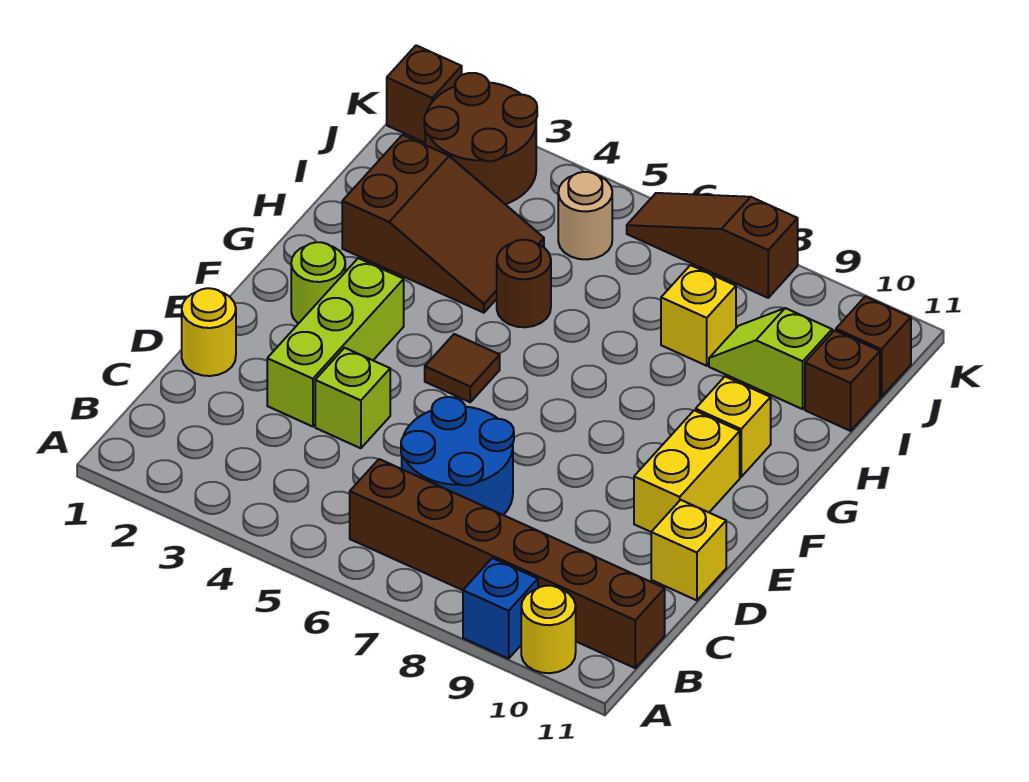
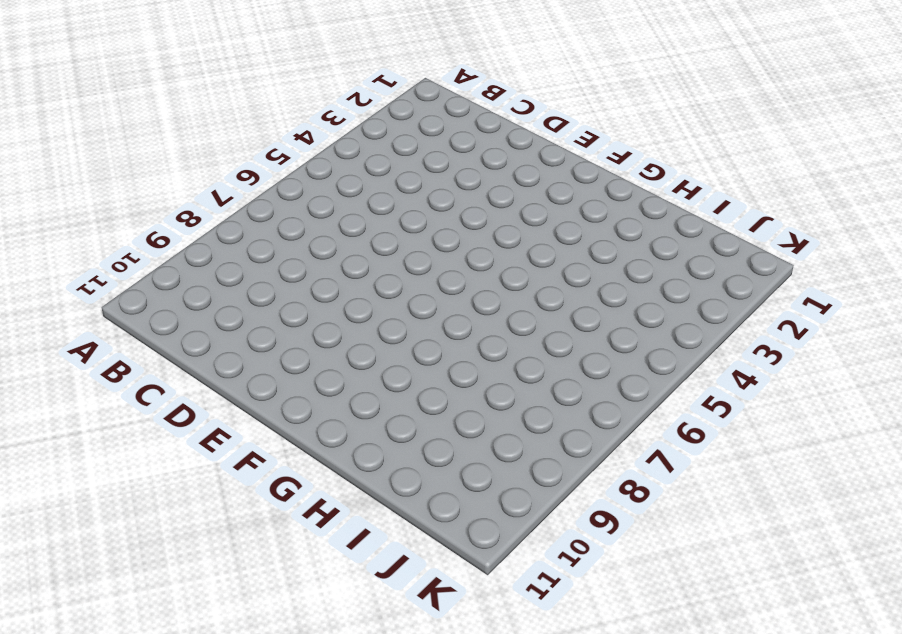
none -> blue 1x1 brick [463,558,538,659]
none -> yellow 1x1 round brick [521,586,576,673]
none -> brown 1x6 brick [350,459,665,668]

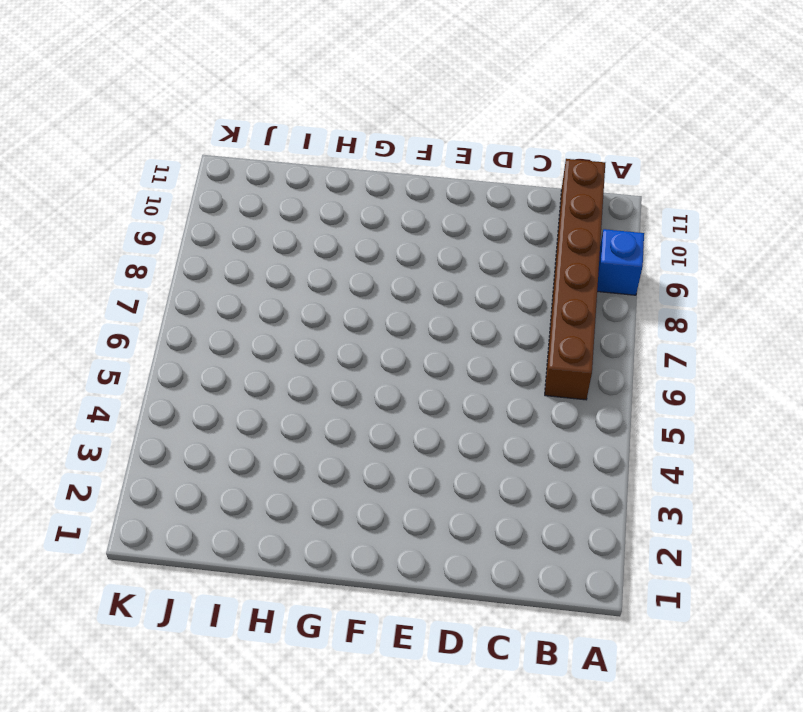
none -> yellow 1x1 round brick [521,586,576,673]
none -> blue 2x2 round brick [401,397,514,515]
none -> yellow 1x1 round brick [182,288,236,376]

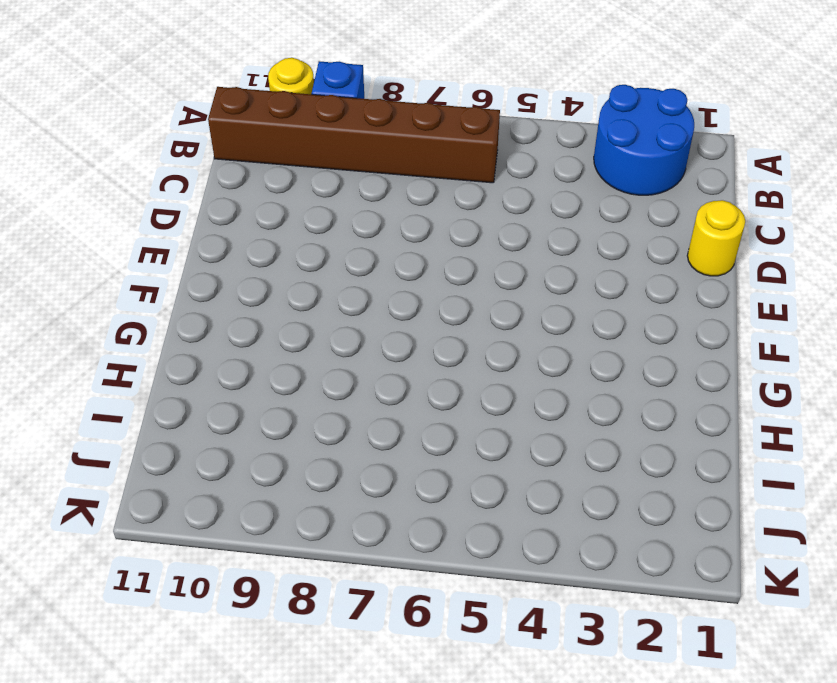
blue 2x2 round brick [594,85,694,195] -> blue 2x2 round brick moved to [401,397,514,515]
none -> lime 1x3 brick [267,258,404,427]
none -> lime 1x1 brick [315,348,390,448]
none -> yellow 1x1 brick [651,500,726,600]

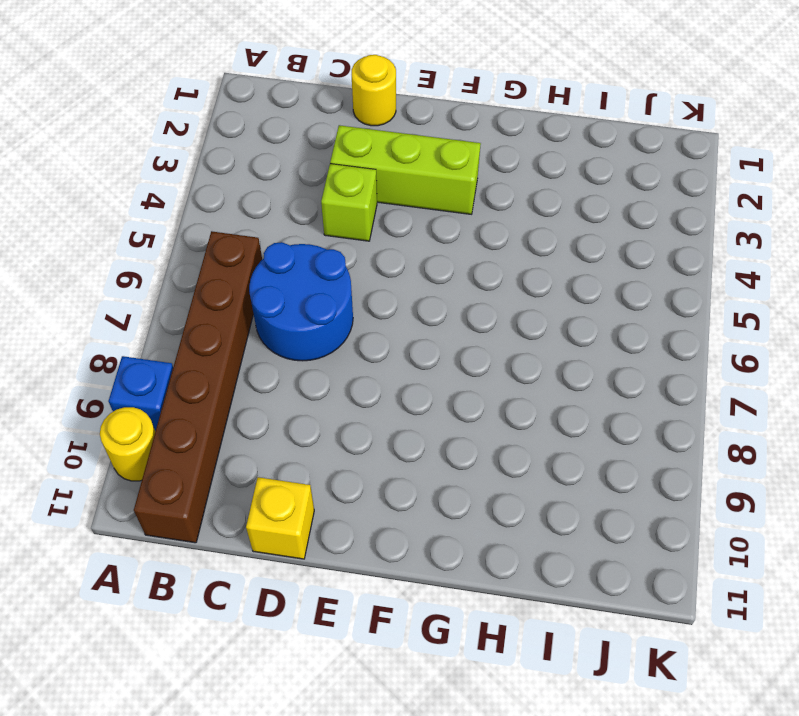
none -> yellow 1x2 brick [634,410,740,532]
none -> lime 1x1 round brick [291,242,345,324]
none -> brown 1x1 tile [425,334,500,402]

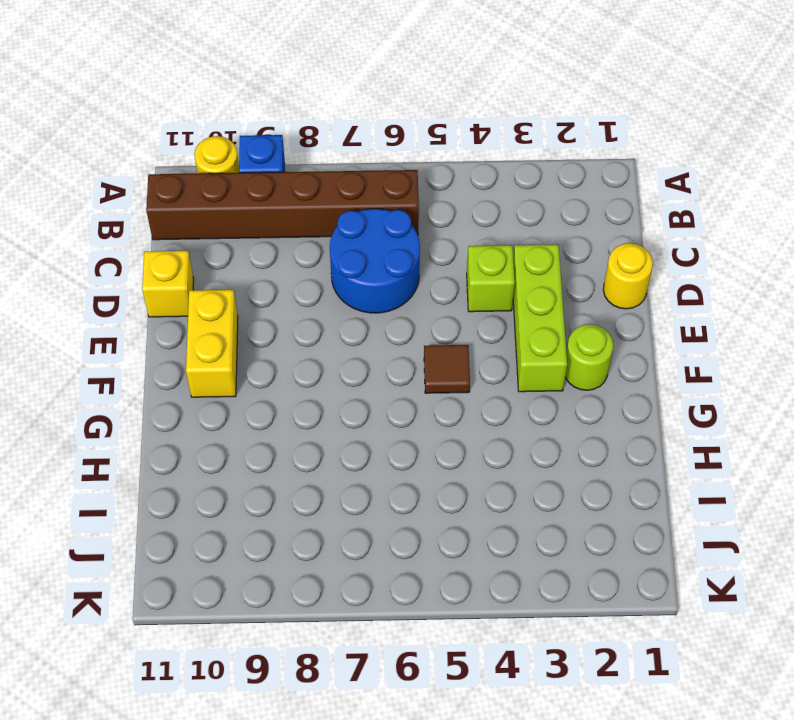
none -> yellow 1x1 brick [696,377,771,477]
none -> brown 2x3 slope [342,135,544,313]
none -> brown 1x1 round brick [497,240,551,327]

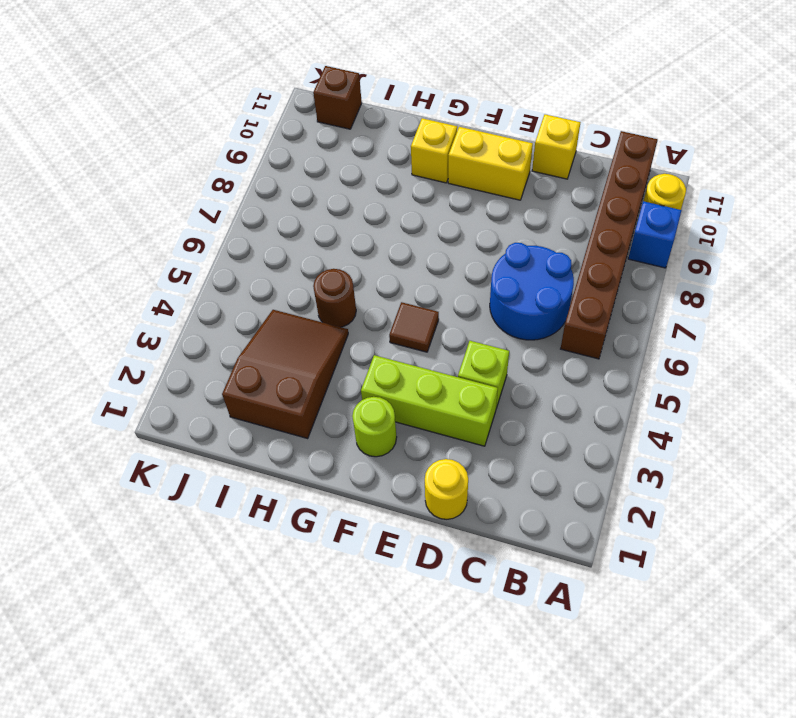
none -> yellow 1x1 brick [661,265,736,366]
none -> lime 1x2 slope [709,308,832,409]
none -> brown 1x1 brick [805,330,880,431]

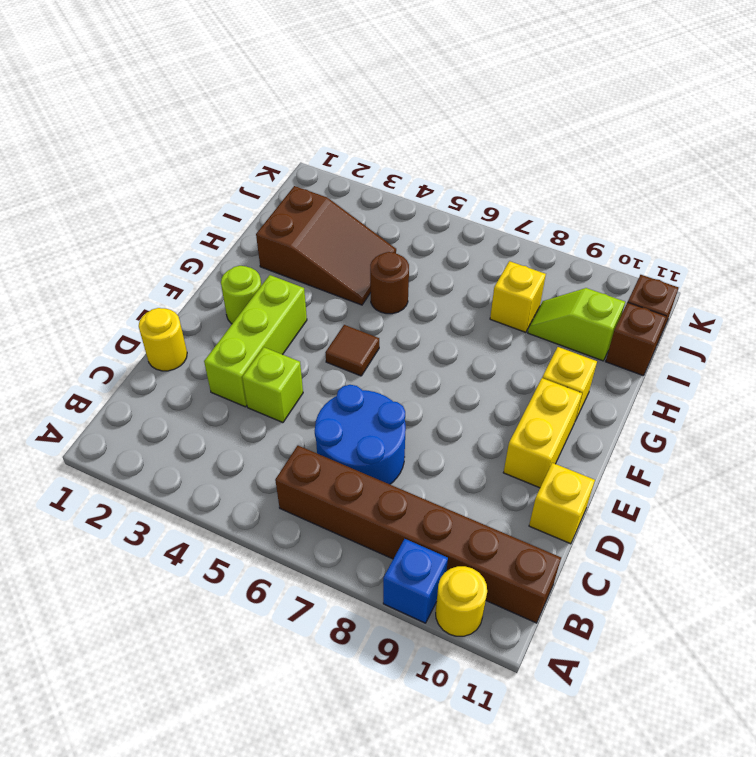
none -> brown 2x2 round brick [424,73,537,204]
none -> tan 1x1 round brick [558,172,612,260]
none -> brown 1x1 brick [387,45,462,143]

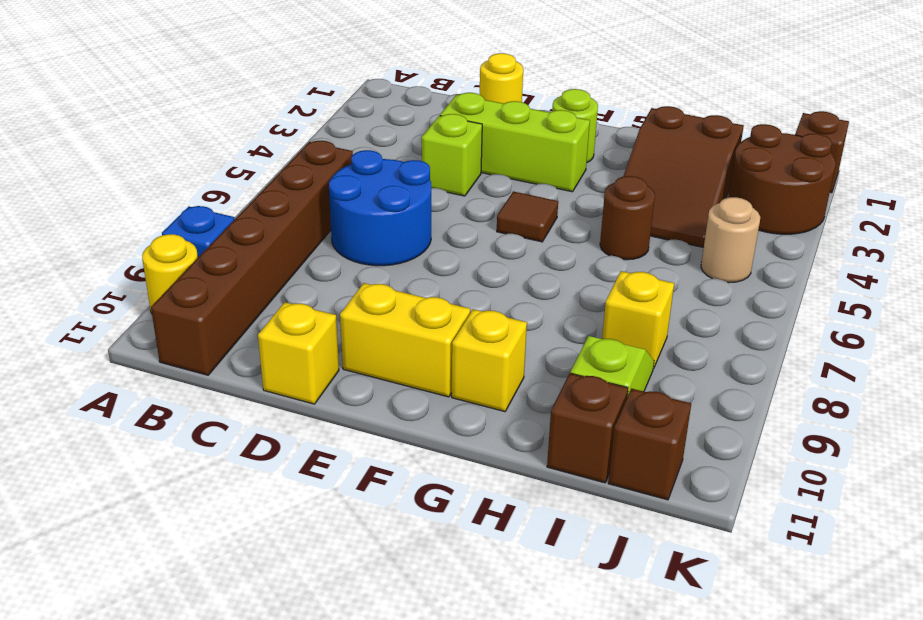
none -> brown 1x3 slope [627,193,798,298]

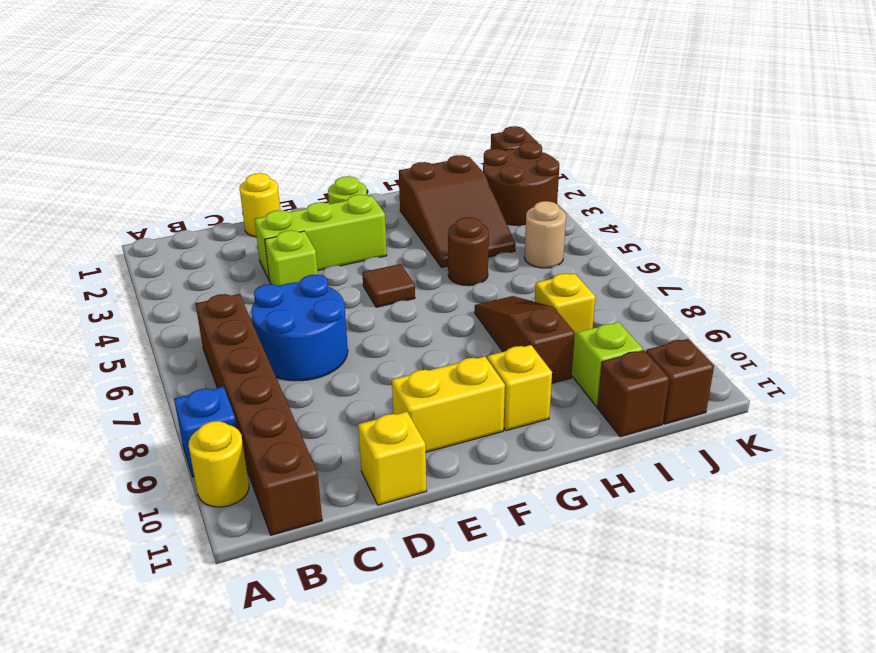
brown 1x3 slope [475,296,575,383] -> brown 1x3 slope moved to [627,193,798,298]

